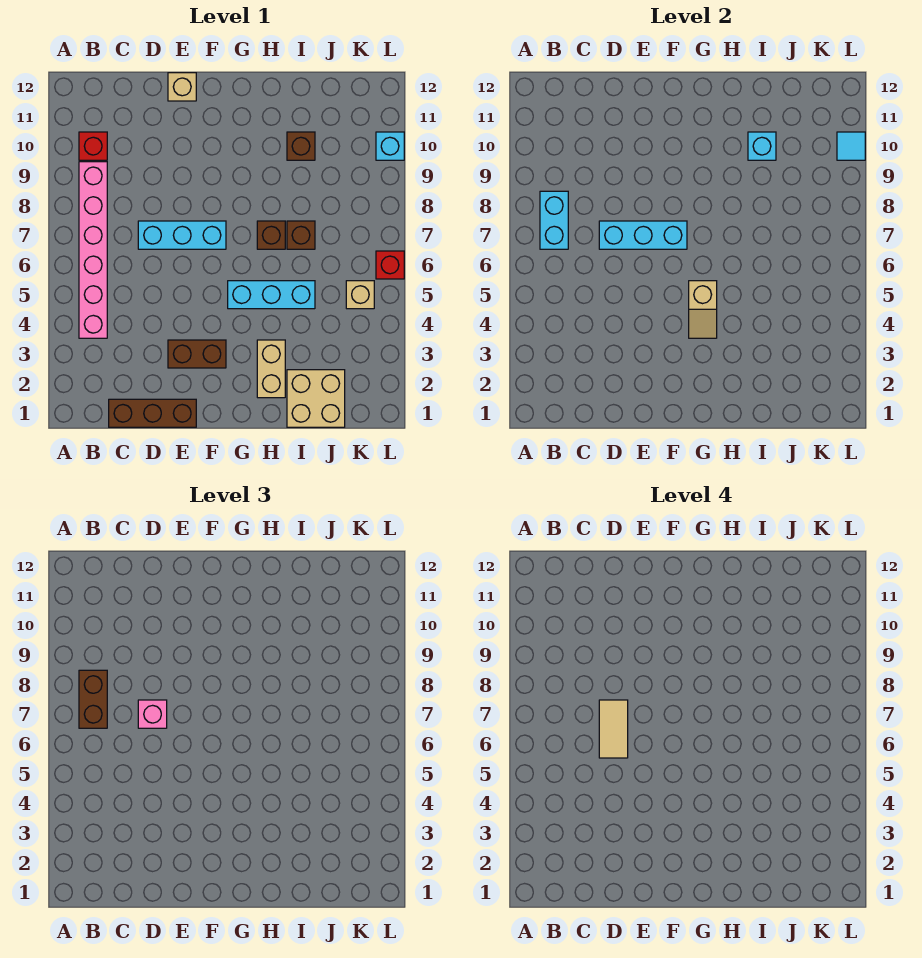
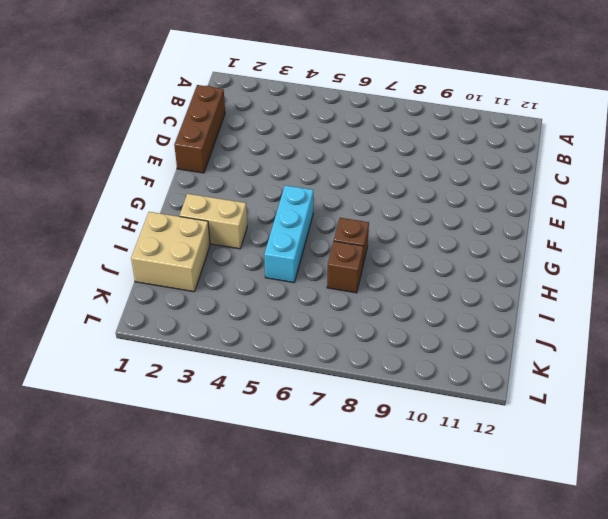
none -> pink 1x6 brick [79,162,107,338]
none -> red 1x1 brick [79,132,107,160]
none -> cyan 1x3 brick [138,221,226,249]

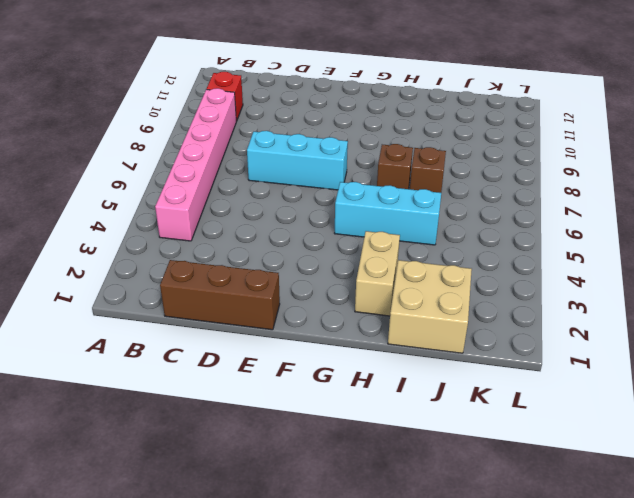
none -> brown 1x2 brick [168,340,226,368]
none -> tan 1x1 brick [168,73,196,101]
none -> brown 1x1 brick [287,132,315,160]

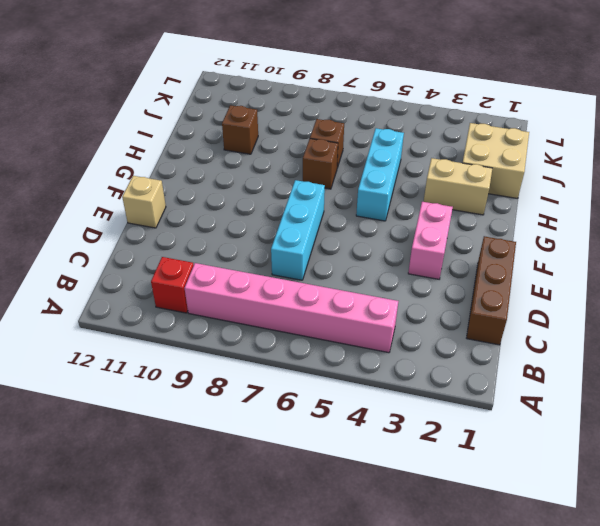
pink 1x2 brick [408,202,453,279] -> brown 1x2 brick [168,340,226,368]
none -> tan 1x1 brick [346,281,374,309]
none -> red 1x1 brick [376,251,404,279]
none -> cyan 1x1 brick [376,132,404,160]

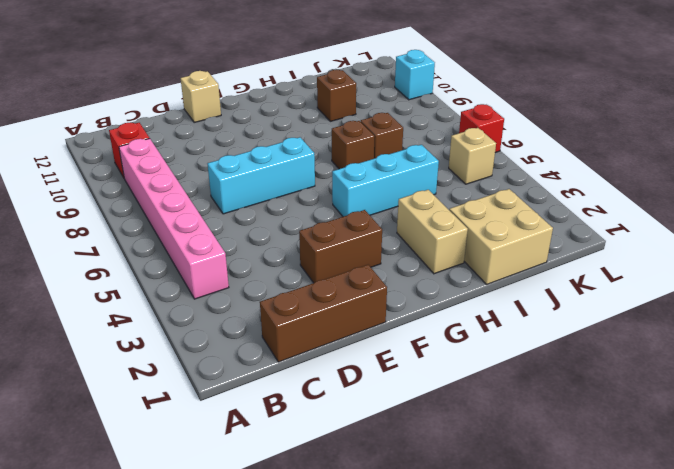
none -> cyan 1x2 brick [540,191,568,249]
none -> cyan 1x3 brick [599,221,687,249]
none -> tan 1x2 slope [689,281,717,338]

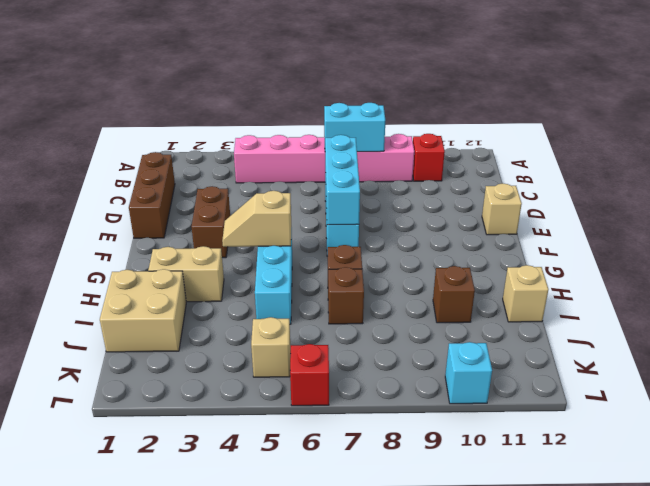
tan 1x1 brick [503,265,548,322] -> none
none -> cyan 1x1 brick [748,132,776,160]
none -> cyan 1x1 tile [837,132,865,160]
none -> brown 1x2 brick [79,670,107,728]

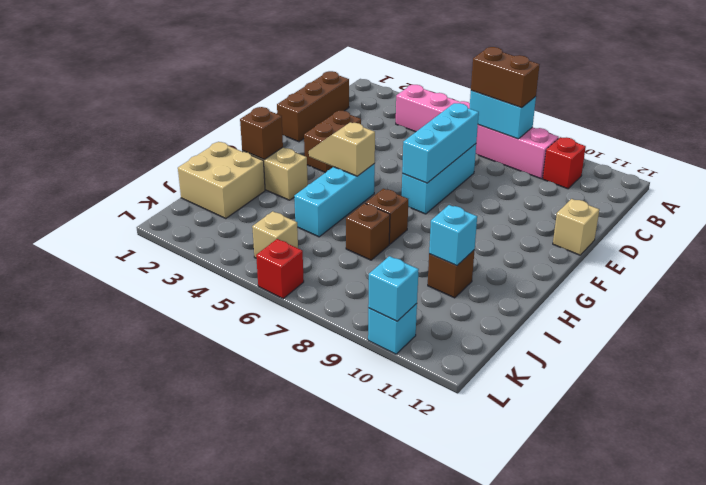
brown 1x1 brick [240,107,283,159] -> none
cyan 1x1 brick [368,256,419,321] -> cyan 1x1 tile [837,132,865,160]
none -> pink 1x1 brick [138,700,167,728]
none -> tan 1x2 tile [599,700,628,758]

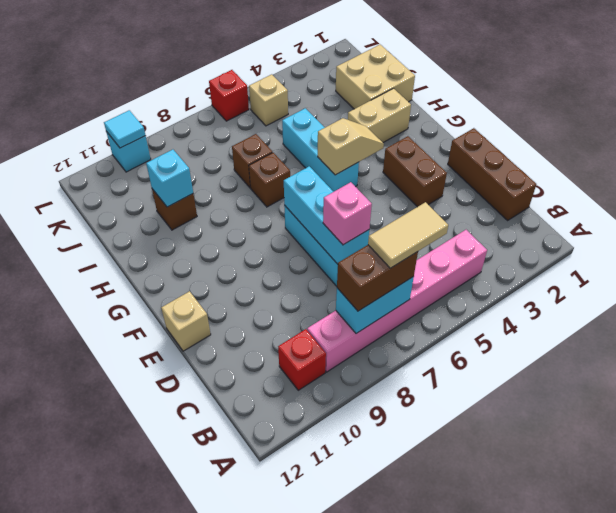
tan 1x2 tile [368,202,448,268] -> tan 1x2 tile moved to [599,700,628,758]

